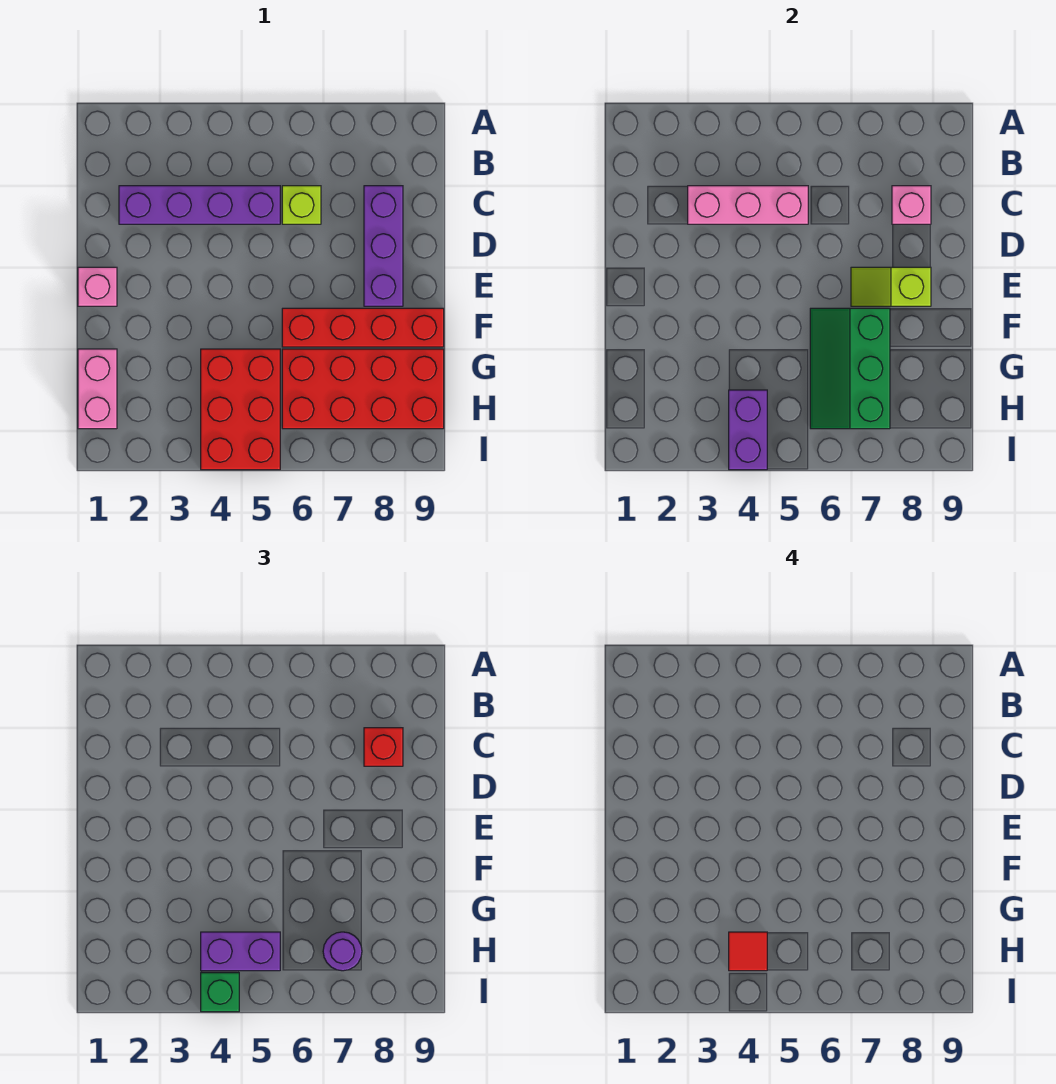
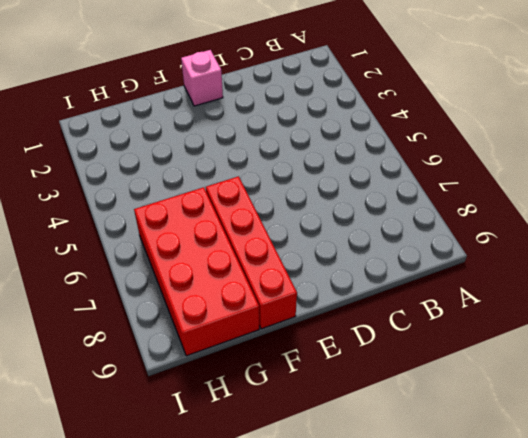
none -> purple 1x4 brick [119,186,280,224]
none -> lime 1x1 brick [282,186,321,224]
none -> purple 1x3 brick [364,186,403,306]

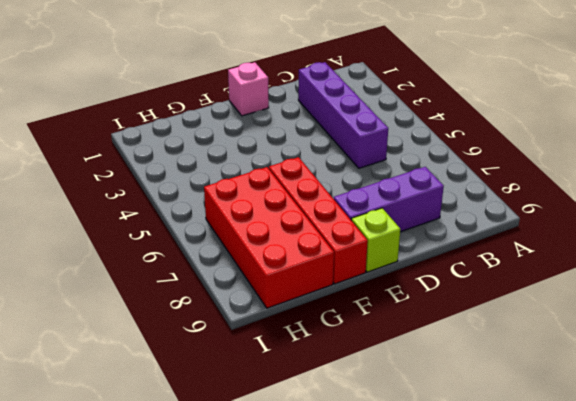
lime 1x1 brick [351,208,400,272] -> lime 1x1 brick moved to [282,186,321,224]
none -> pink 1x2 brick [78,349,117,429]
none -> red 2x3 brick [201,349,280,470]
none -> pink 1x3 brick [688,186,808,224]

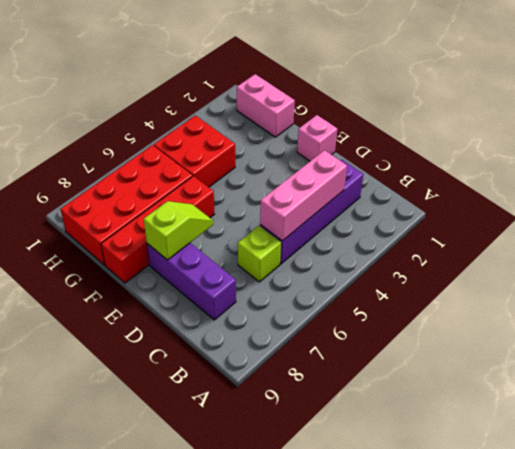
red 2x2 brick [154,115,235,187] -> red 2x3 brick [201,349,280,470]
none -> pink 1x1 brick [892,186,931,224]
none -> green 2x3 slope [810,308,890,429]
none -> purple 1x2 brick [729,390,767,470]

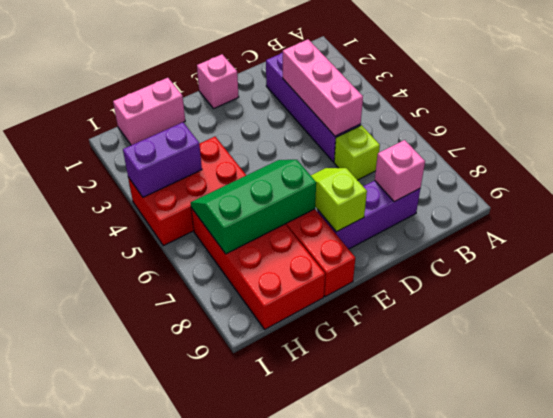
none -> red 1x1 brick [364,728,403,766]
none -> purple 1x2 brick [201,932,280,971]
none -> purple 1x1 round brick [323,932,362,971]

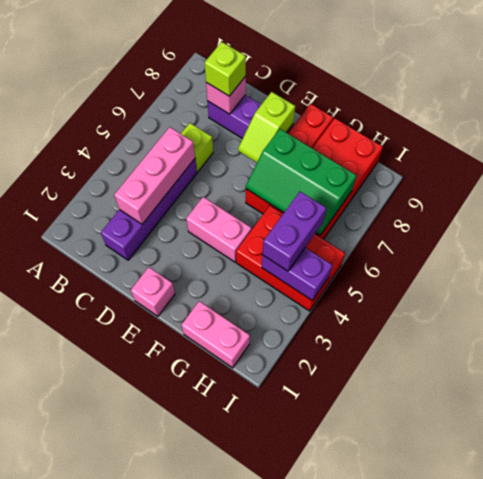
lime 1x1 brick [205,42,246,96] -> red 1x1 brick [364,728,403,766]
pink 1x2 brick [186,197,251,262] -> none
none -> purple 1x1 round brick [323,932,362,971]
none -> green 1x1 brick [201,973,239,1012]
none -> red 1x1 tile [729,932,767,971]

